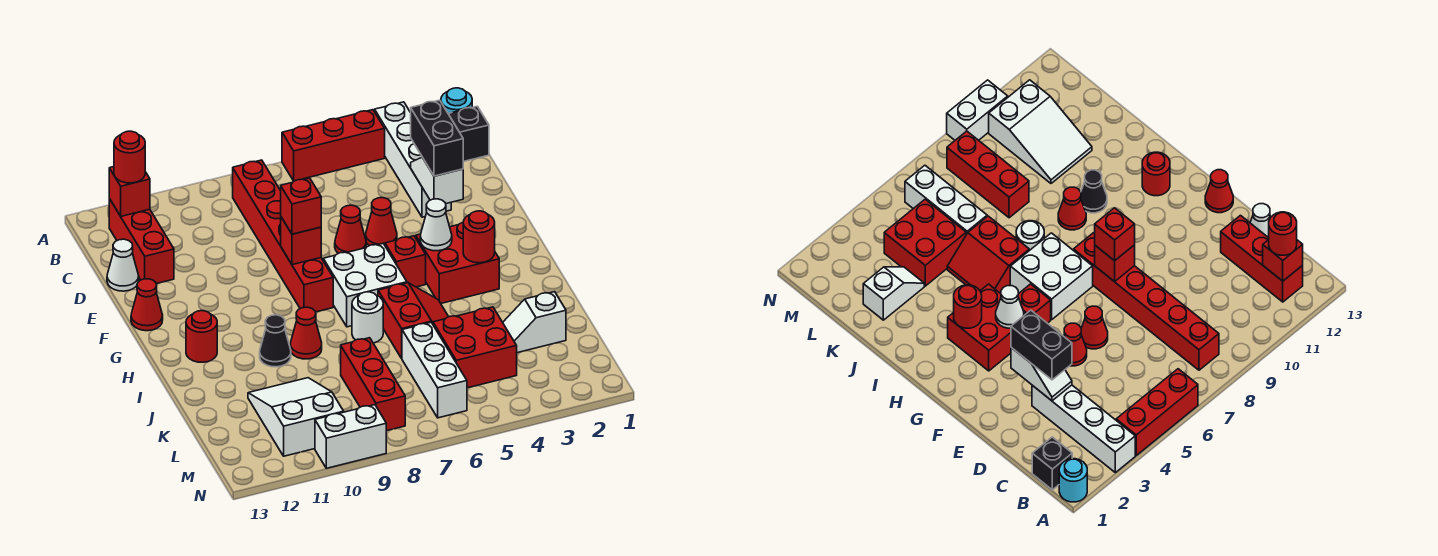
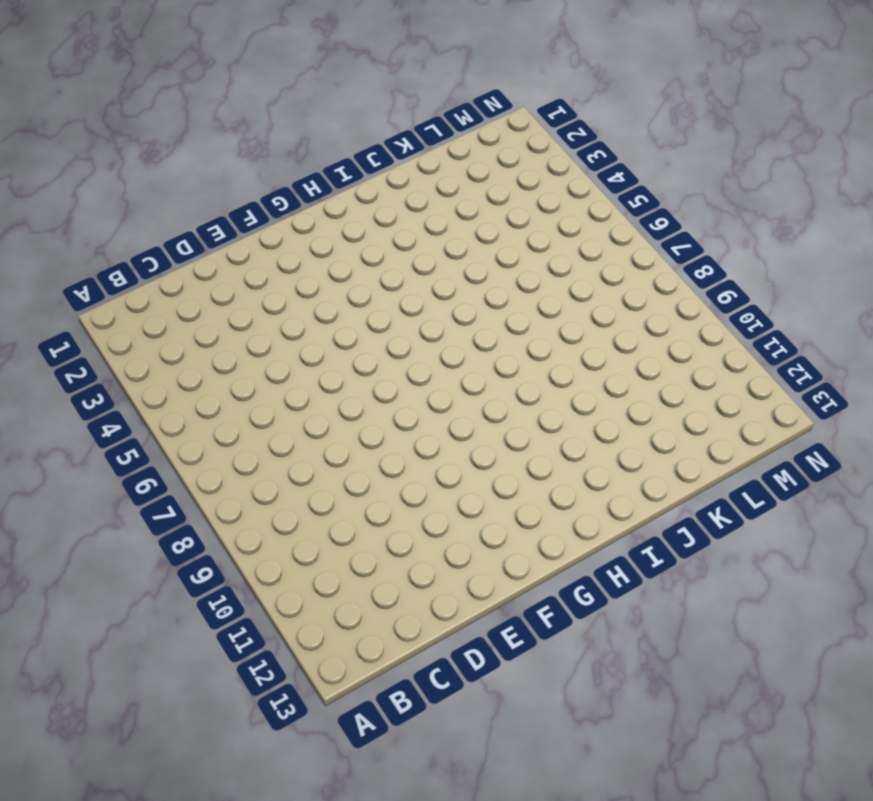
none -> cyan 1x1 round brick [441,88,472,114]
none -> white 1x4 brick [375,102,451,217]
none -> red 1x3 brick [282,110,385,181]
none -> black 1x1 brick [449,106,489,162]

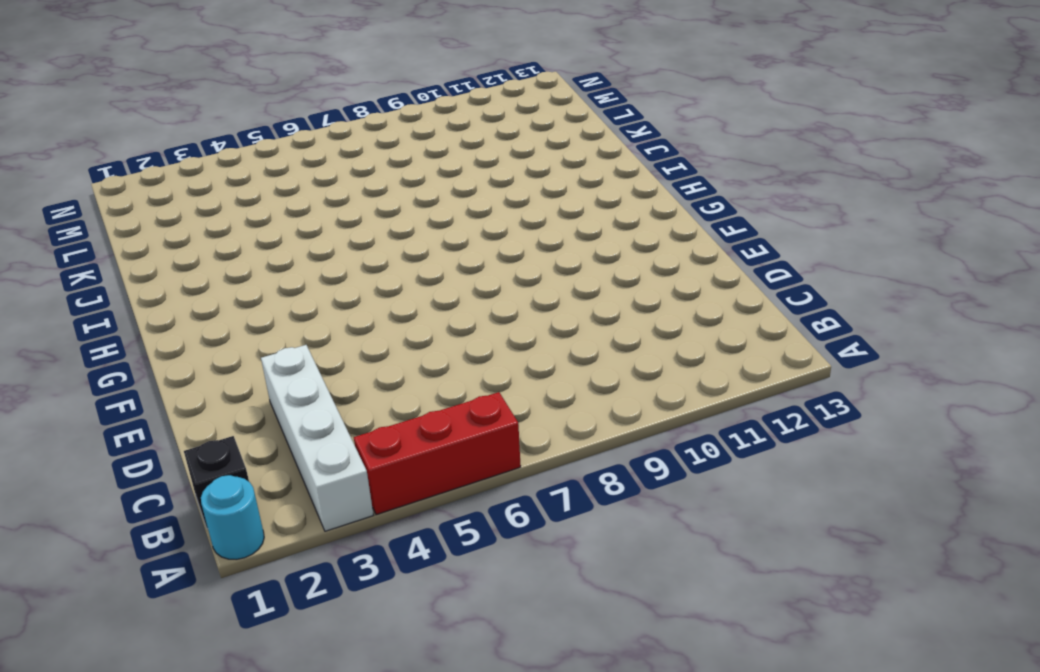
none -> red 1x6 brick [233,160,333,312]
none -> red 1x3 brick [109,199,174,284]
none -> white 1x1 cone [107,239,139,291]
none -> red 1x1 cone [366,198,397,246]

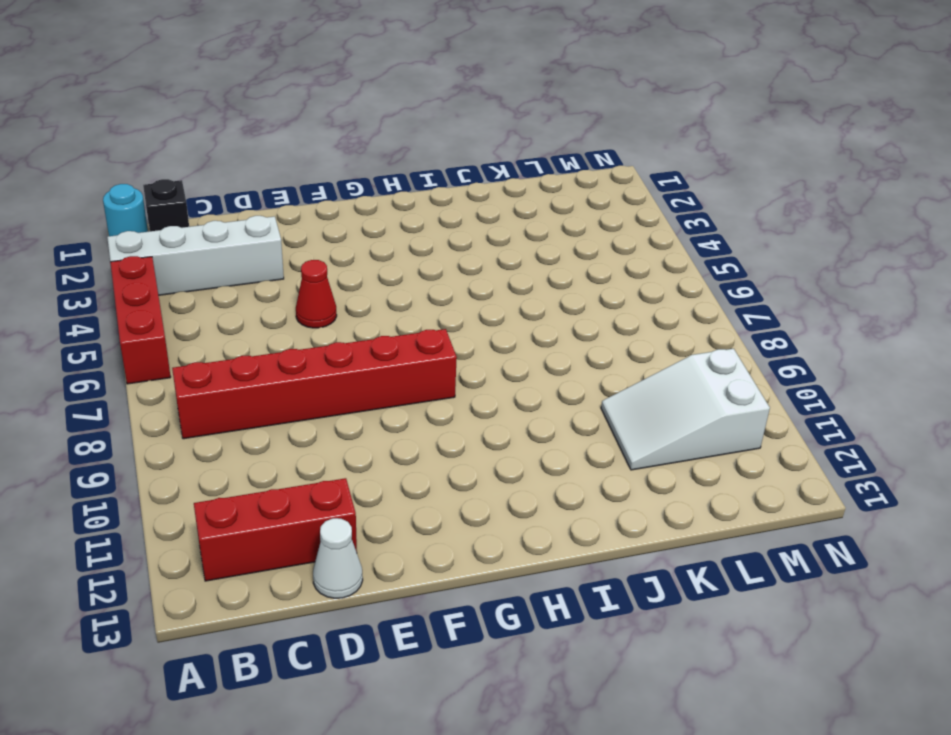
none -> red 1x1 cone [335,205,366,254]
none -> red 1x1 cone [131,279,163,331]
none -> red 2x2 brick [416,222,499,303]
none -> red 1x1 brick [385,236,426,287]

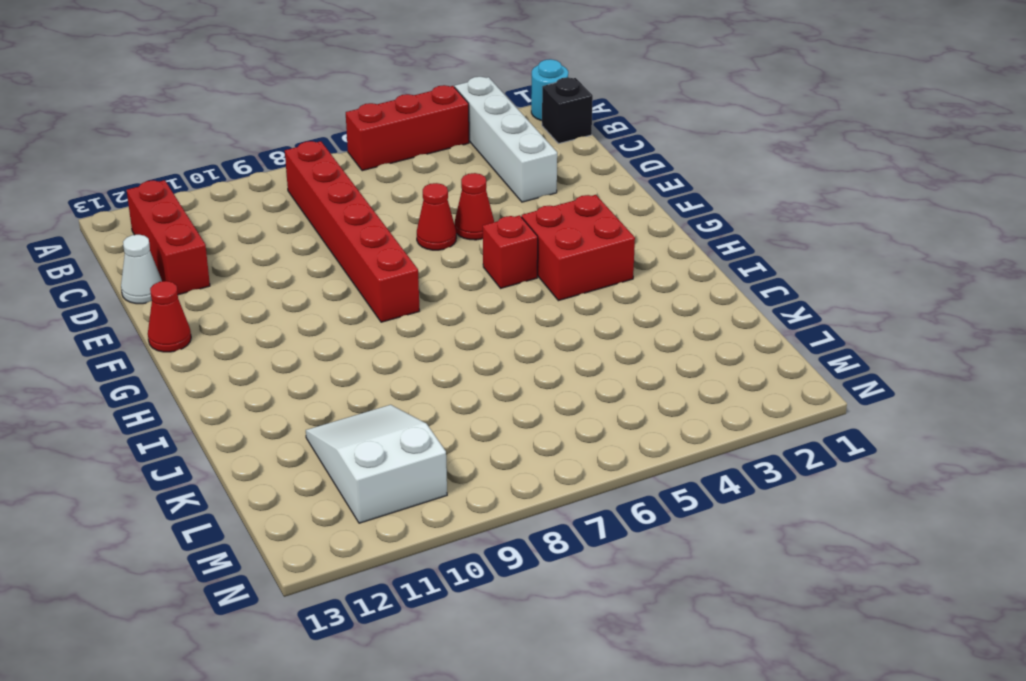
none -> white 2x2 brick [323,244,407,327]
none -> red 1x1 round brick [186,311,217,362]
none -> red 2x2 slope [378,283,448,358]
none -> white 1x1 round brick [352,292,383,343]

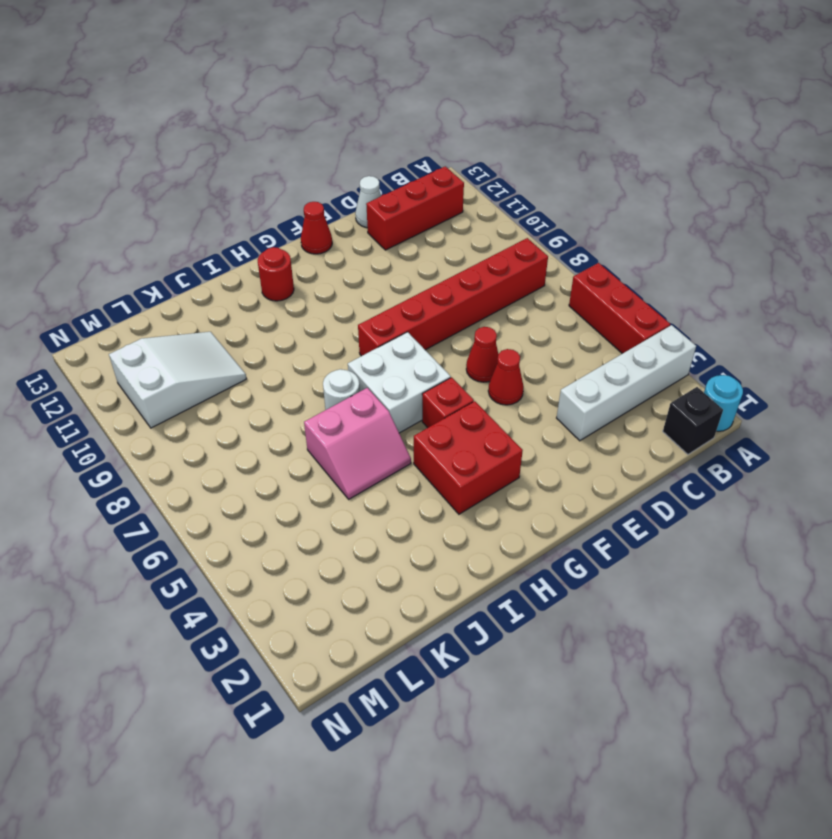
pink 2x2 slope [304,388,411,499] -> red 2x2 slope [378,283,448,358]
none -> red 1x1 cone [290,307,322,359]
none -> black 1x1 cone [260,315,291,367]
none -> white 1x2 slope [503,292,566,353]
none -> red 2x2 brick [433,307,517,388]

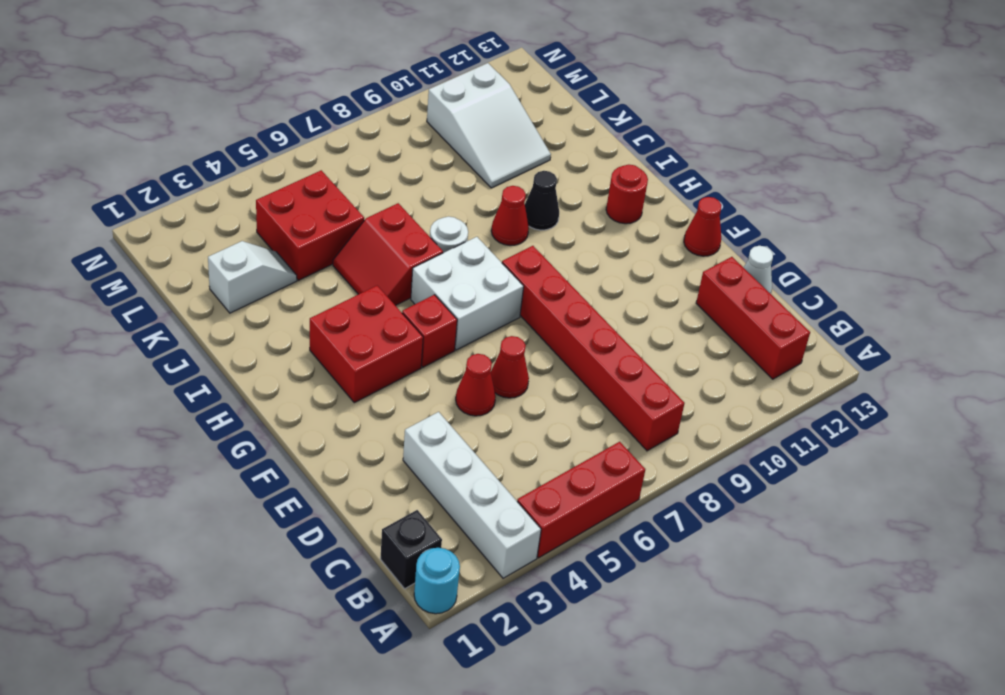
none -> white 1x3 brick [402,323,467,418]
none -> red 1x3 brick [341,338,405,431]
none -> white 1x2 brick [315,405,386,468]
none -> red 1x1 brick [109,167,150,216]

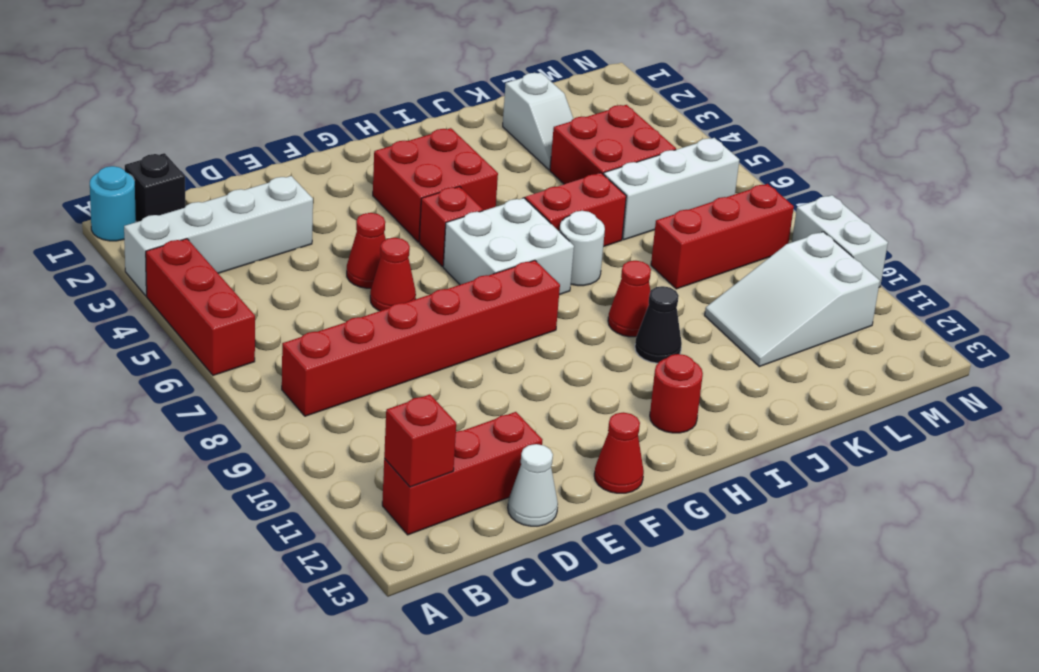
none -> white 1x2 slope [411,158,463,204]
none -> red 1x1 brick [281,217,321,265]
none -> white 1x1 cone [420,199,452,251]
none -> red 1x1 round brick [463,211,495,263]

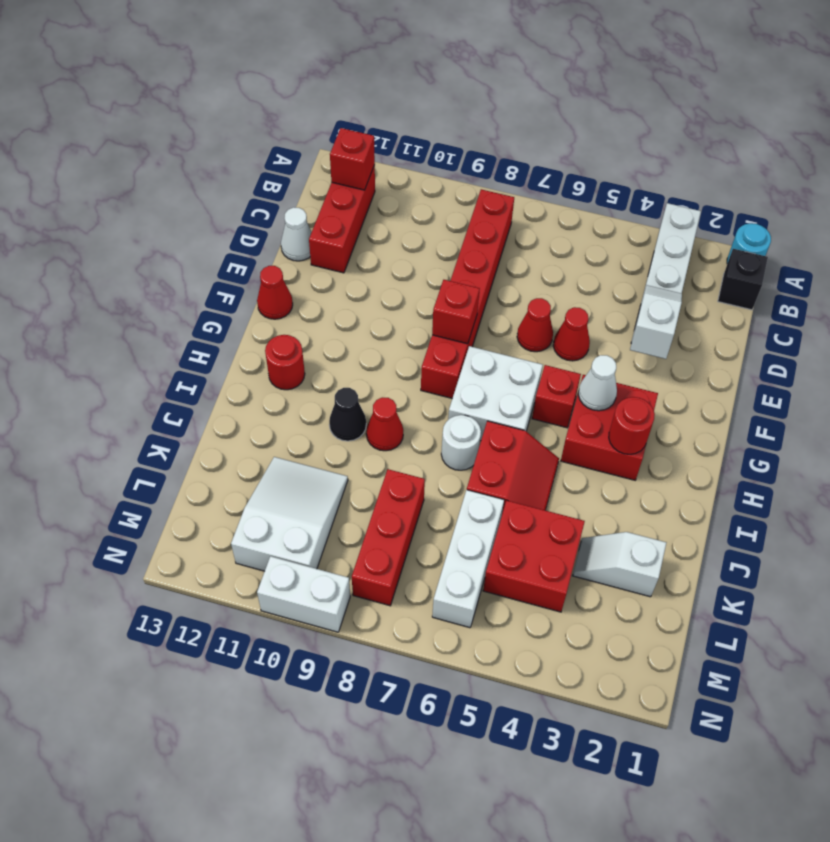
none -> red 1x3 brick [282,110,385,181]
none -> red 1x1 round brick [114,131,145,183]
none -> black 1x2 brick [411,100,463,176]
none -> red 1x1 brick [281,178,321,234]

